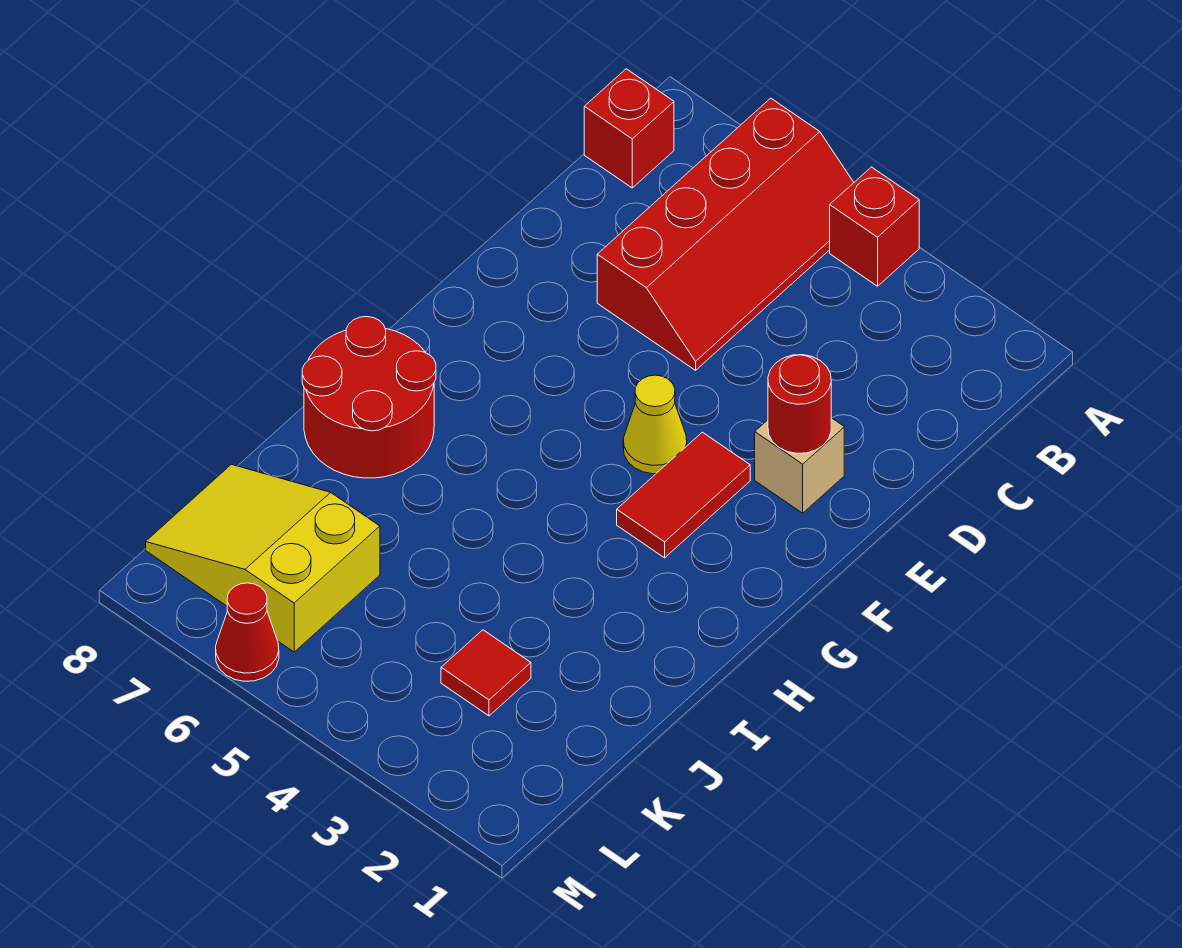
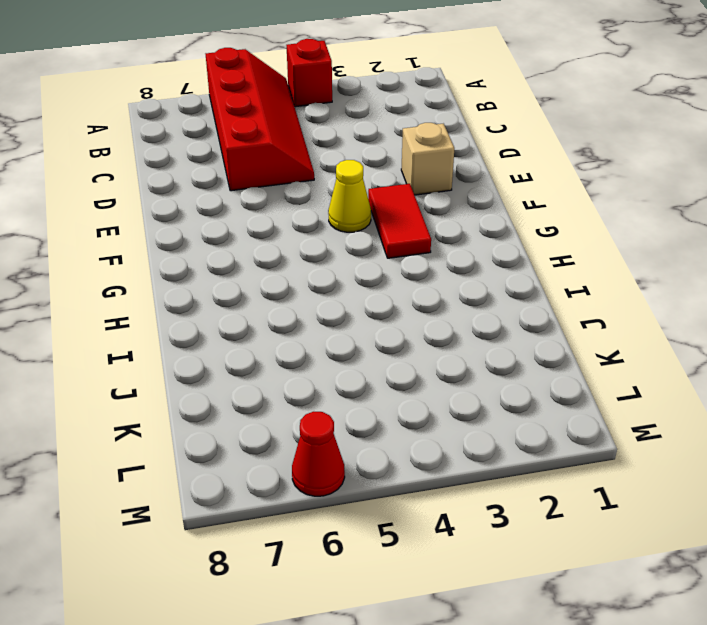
none -> red 1x1 brick [584,69,674,188]
none -> red 2x2 round brick [302,317,436,478]

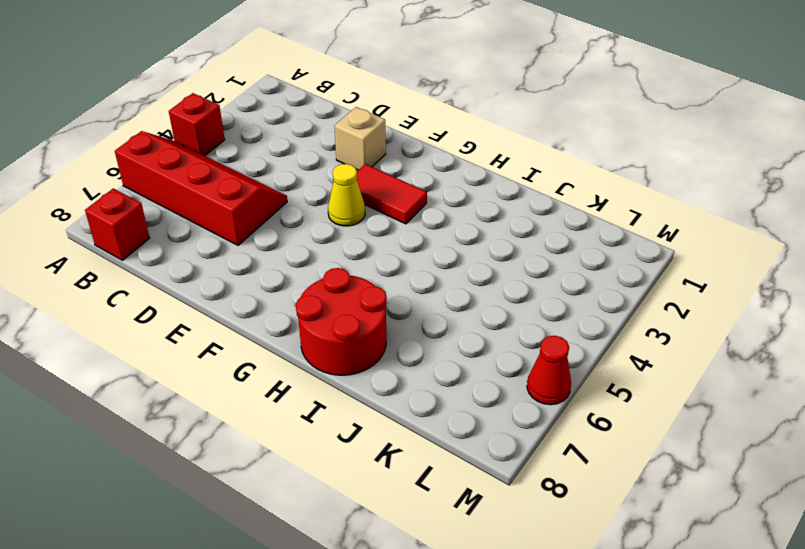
none -> red 1x1 tile [441,630,531,716]
none -> yellow 2x3 slope [146,464,380,652]

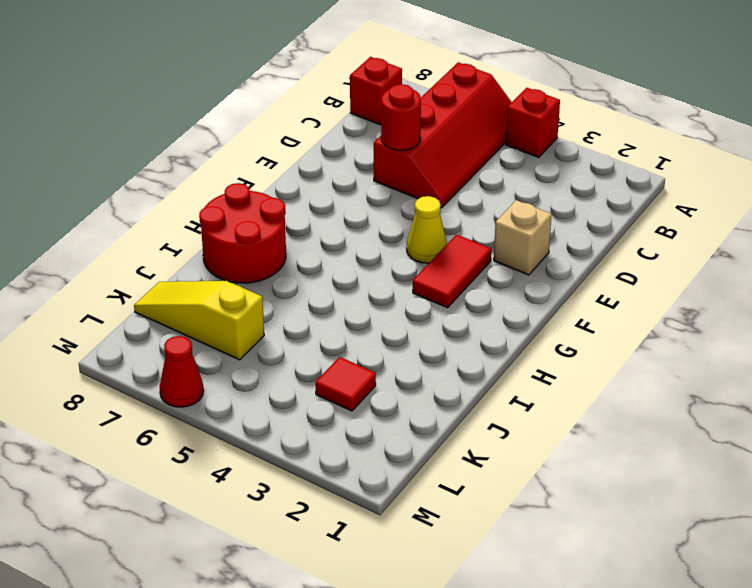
red 1x1 round brick [381,84,421,150] -> red 1x1 round brick moved to [768,355,831,453]
yellow 1x3 slope [134,281,264,360] -> yellow 2x3 slope [146,464,380,652]

